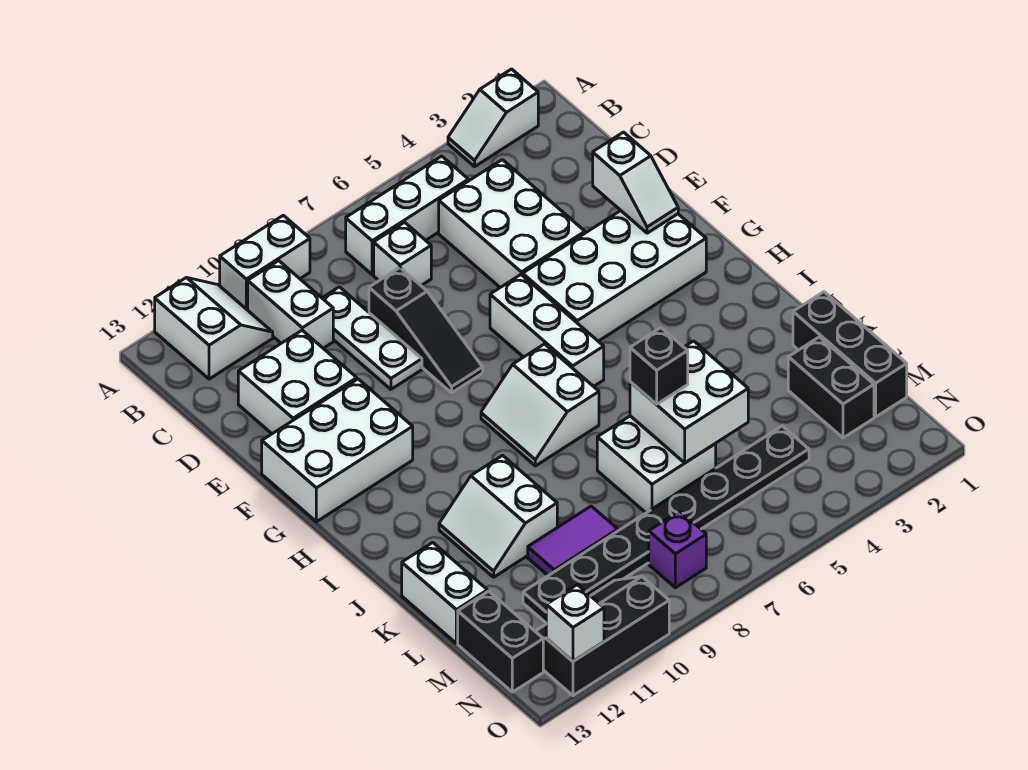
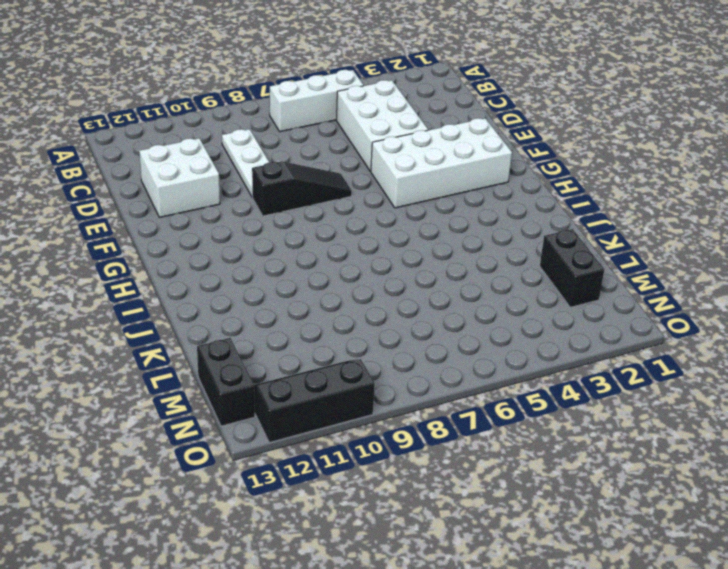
black 1x3 slope [252,161,352,216] -> black 1x3 slope turned to [369,268,483,393]
none -> white 1x2 slope [448,69,538,166]
none -> white 1x2 brick [220,215,310,310]
none -> white 2x2 slope [155,278,273,379]

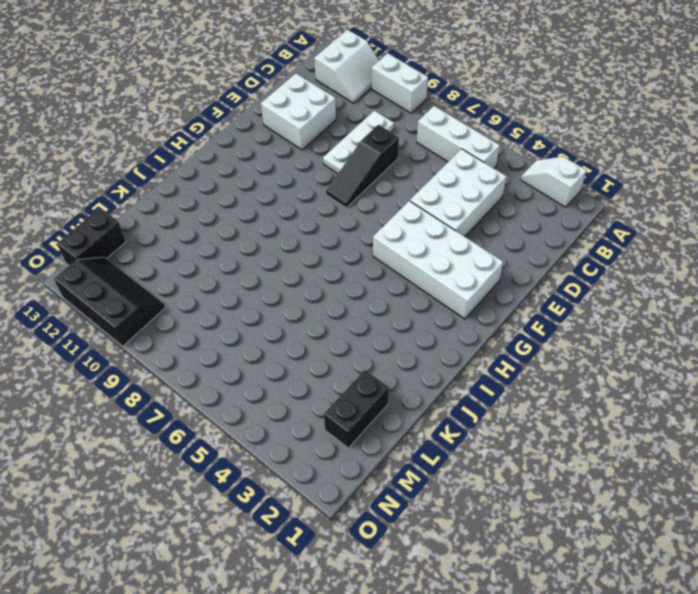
none -> white 1x2 brick [248,261,333,348]
none -> white 1x1 brick [374,222,431,285]
none -> white 1x3 brick [490,275,604,387]

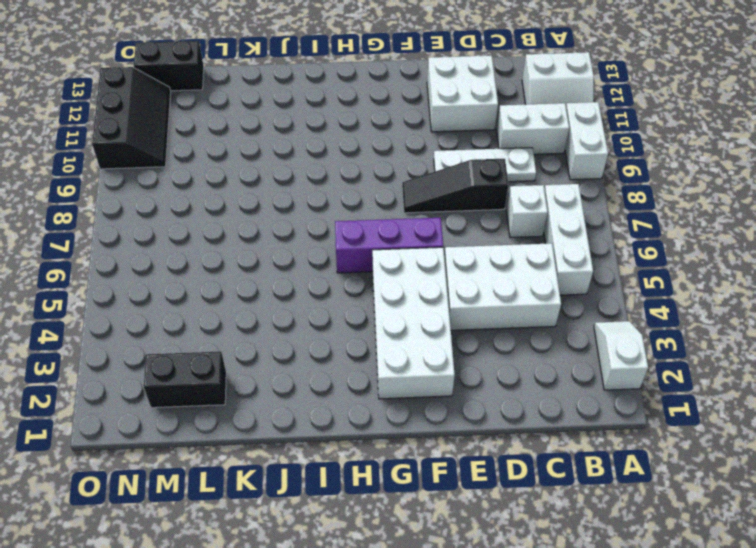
purple 1x3 brick [335,218,443,273] -> white 1x3 brick [490,275,604,387]
none -> white 2x3 brick [262,379,413,522]
none -> white 2x2 slope [481,344,599,466]
none -> white 2x2 slope [439,455,557,577]

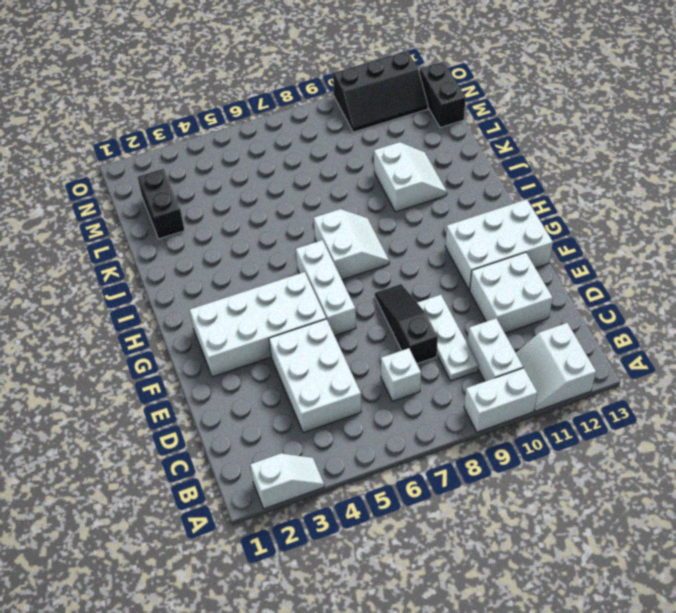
none -> white 1x3 brick [346,156,468,275]
none -> black 1x3 brick [793,292,907,417]
none -> white 2x2 brick [597,416,716,513]

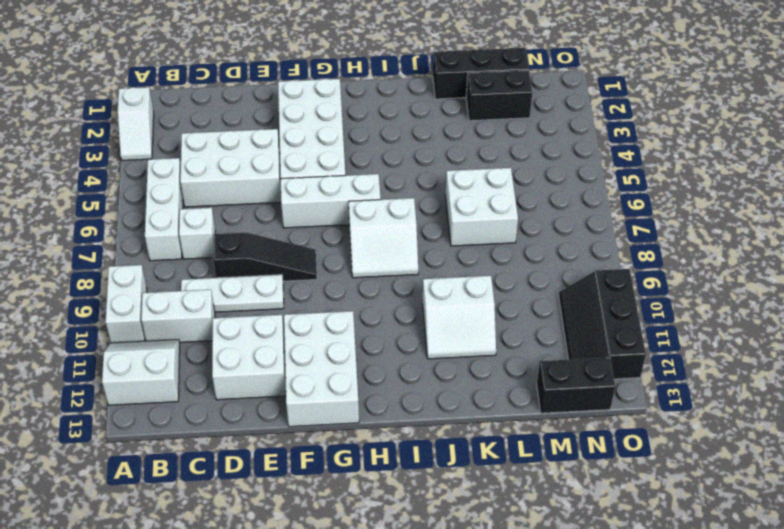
none -> white 1x2 brick [402,543,487,643]
none -> purple 1x2 tile [528,506,618,576]
none -> black 1x8 plate [523,426,809,623]

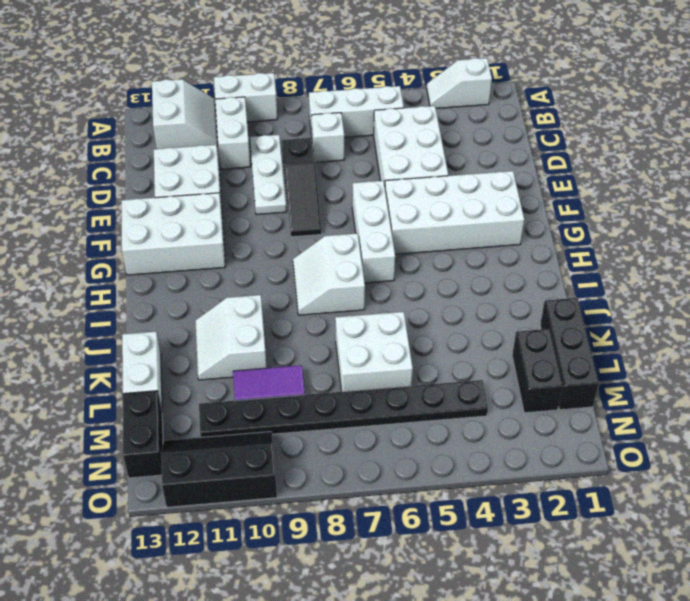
none -> purple 1x1 brick [649,511,706,588]
none -> white 1x2 slope [593,132,678,233]
none -> white 2x2 brick [630,341,748,463]

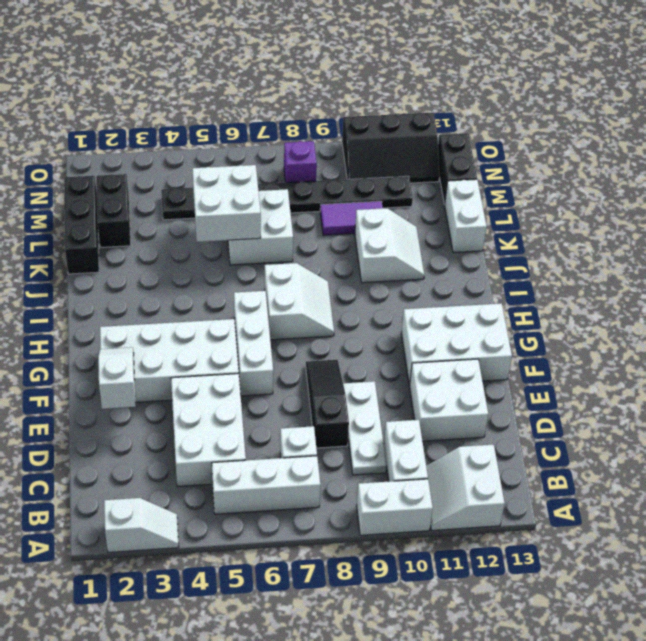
none -> white 1x1 brick [546,585,604,661]
none -> black 1x1 brick [630,328,688,404]

